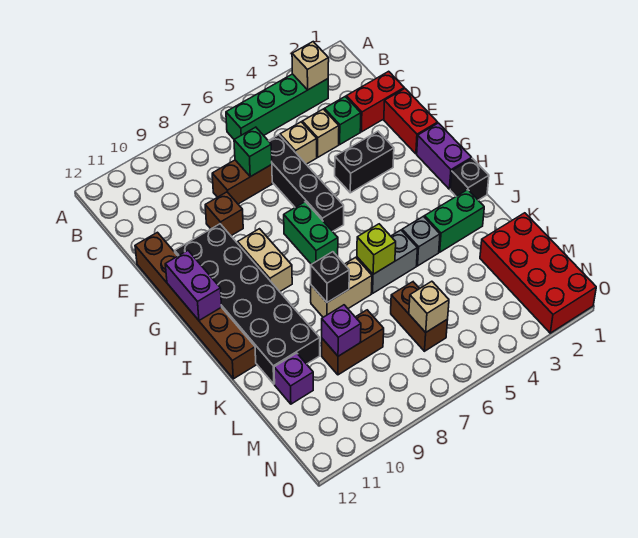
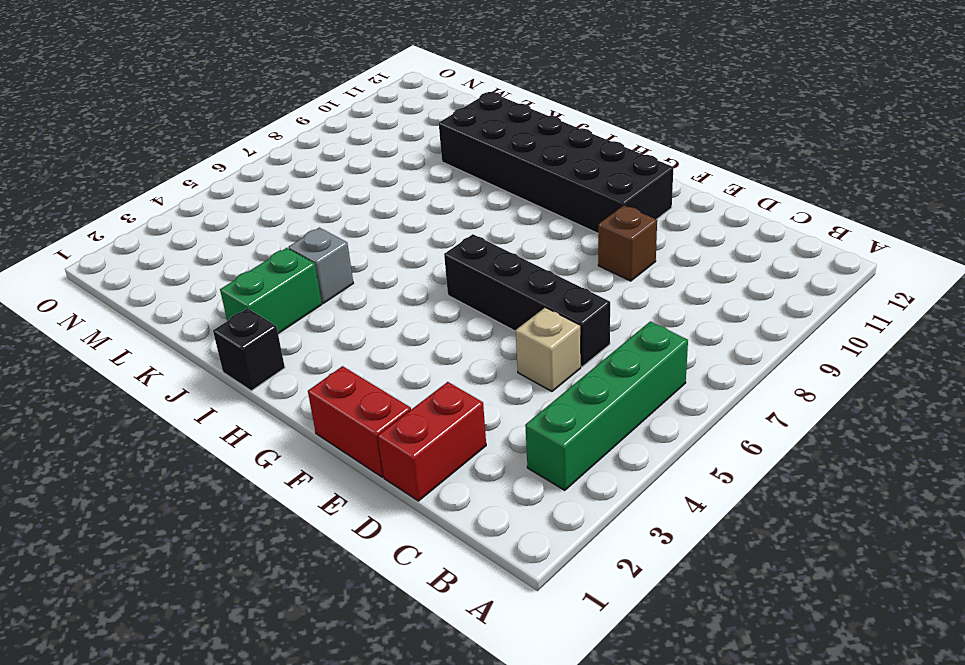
none -> green 1x1 brick [324,96,361,144]
none -> tan 1x1 brick [302,109,339,157]
none -> brown 1x2 brick [212,160,272,204]
none -> brown 1x6 brick [135,232,256,379]

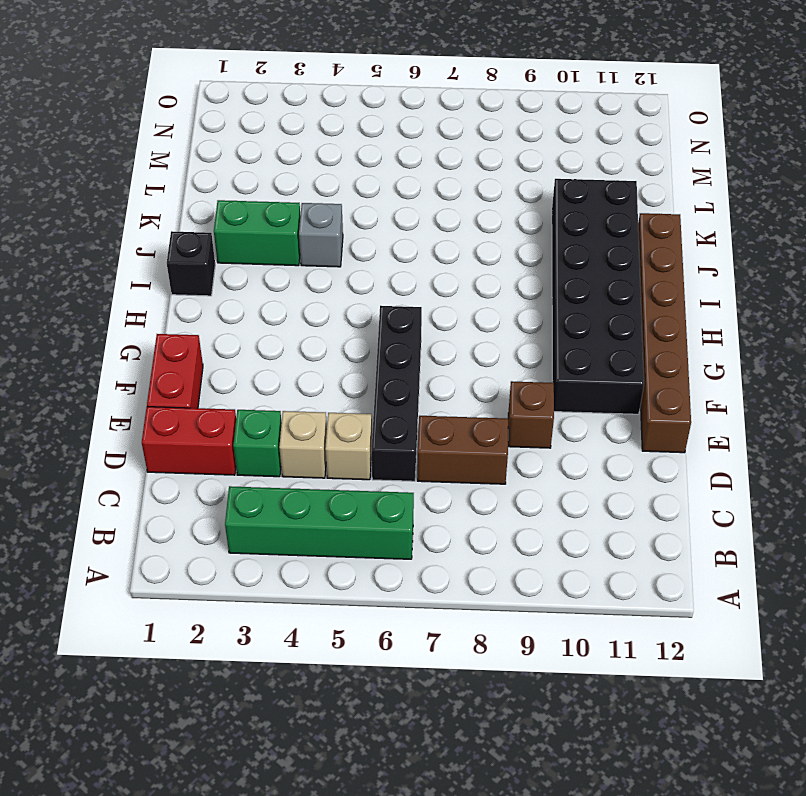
none -> black 1x2 brick [335,131,394,193]
none -> purple 1x2 brick [417,123,472,189]
none -> green 1x2 brick [284,202,338,264]
none -> tan 1x2 brick [238,229,292,292]

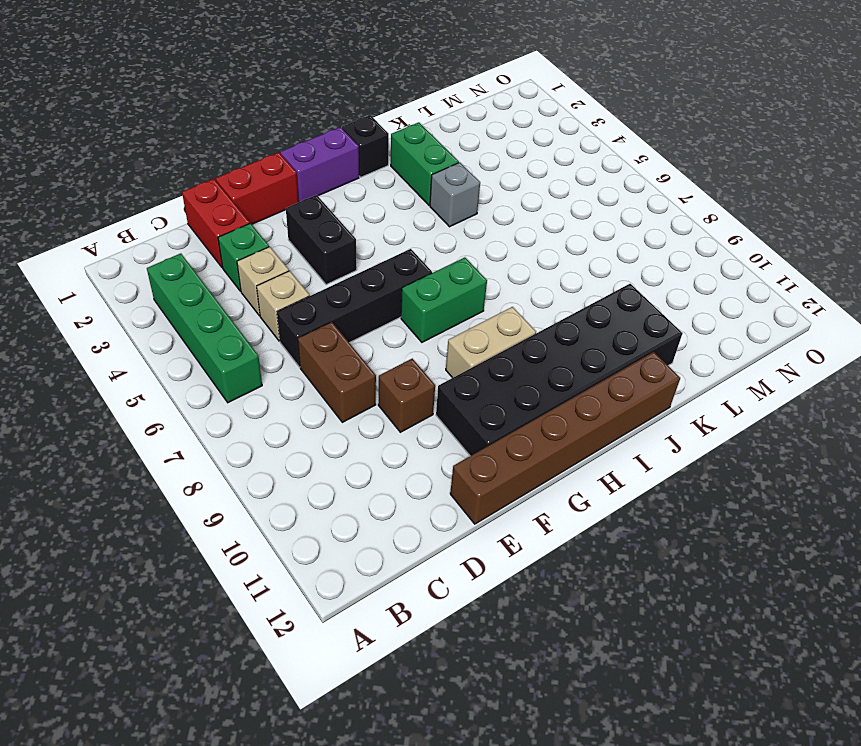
none -> grey 1x2 brick [357,230,417,293]
none -> tan 1x2 brick [311,257,372,317]
none -> red 2x4 brick [480,213,596,333]
none -> brown 1x2 brick [391,282,448,351]

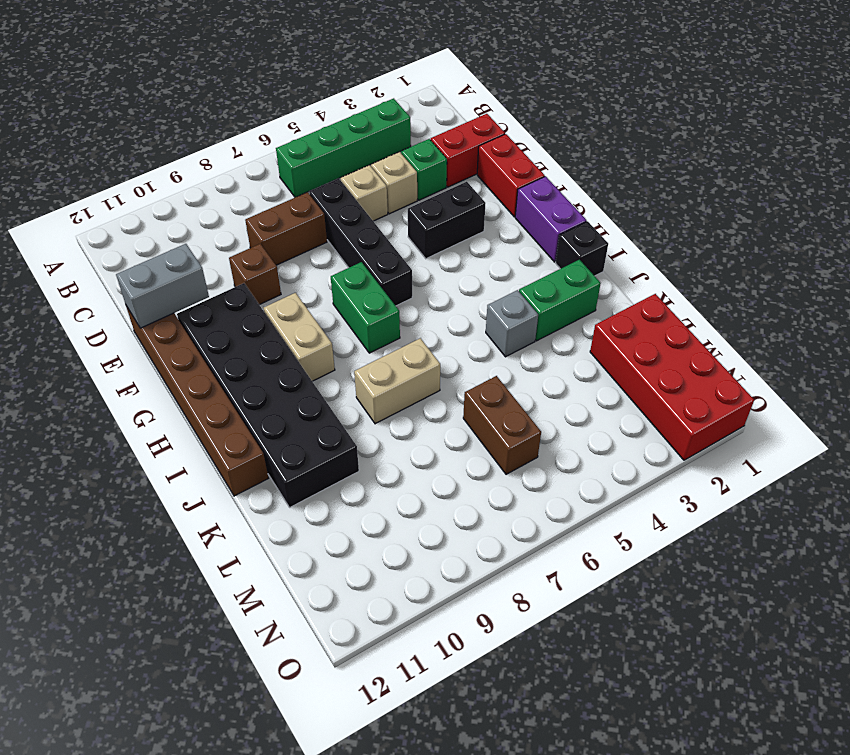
grey 1x2 brick [116,244,209,328] -> grey 1x2 brick moved to [357,230,417,293]
none -> brown 1x2 brick [322,310,384,375]
none -> purple 1x1 brick [274,353,313,404]
none -> tan 1x1 brick [292,42,329,90]
none -> green 1x1 brick [234,127,272,177]

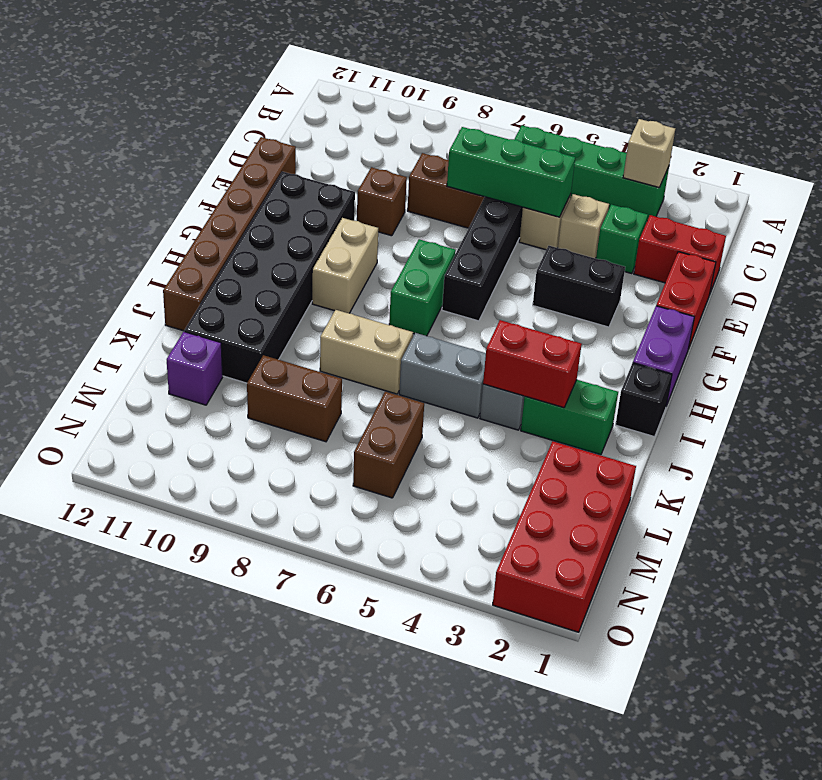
green 1x3 brick [447,127,575,217] -> green 1x1 brick [234,127,272,177]
red 1x2 brick [483,320,582,408] -> none
none -> purple 1x2 brick [165,251,222,320]
none -> lime 1x1 brick [357,224,396,274]
none -> black 1x1 brick [311,252,349,302]
none -> purple 1x1 brick [322,305,361,356]

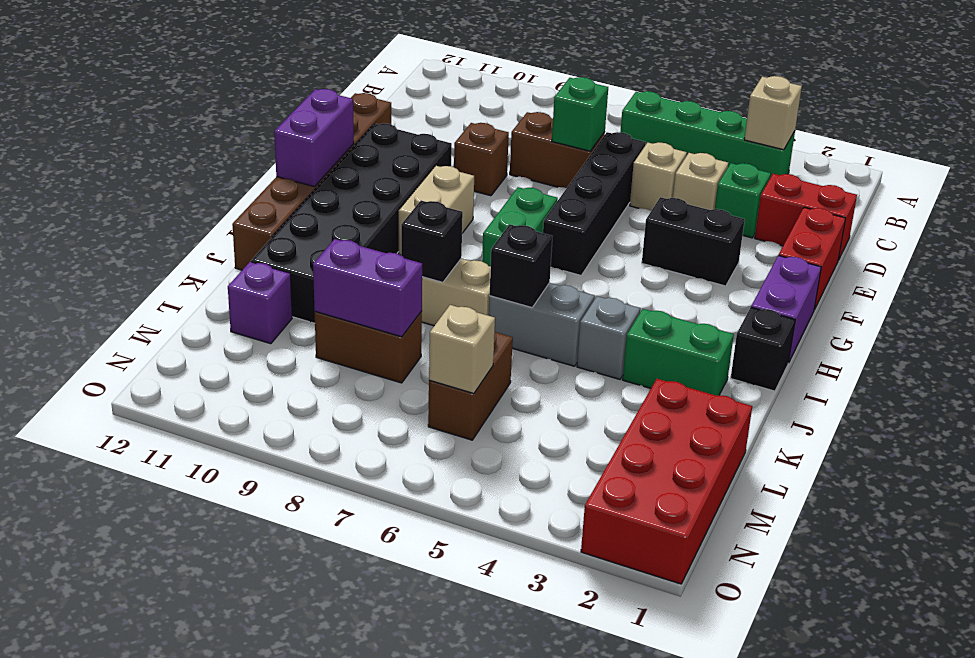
black 1x1 brick [490,224,552,308] -> lime 1x1 brick [357,224,396,274]
purple 1x2 brick [313,239,422,337] -> purple 1x1 brick [322,305,361,356]

